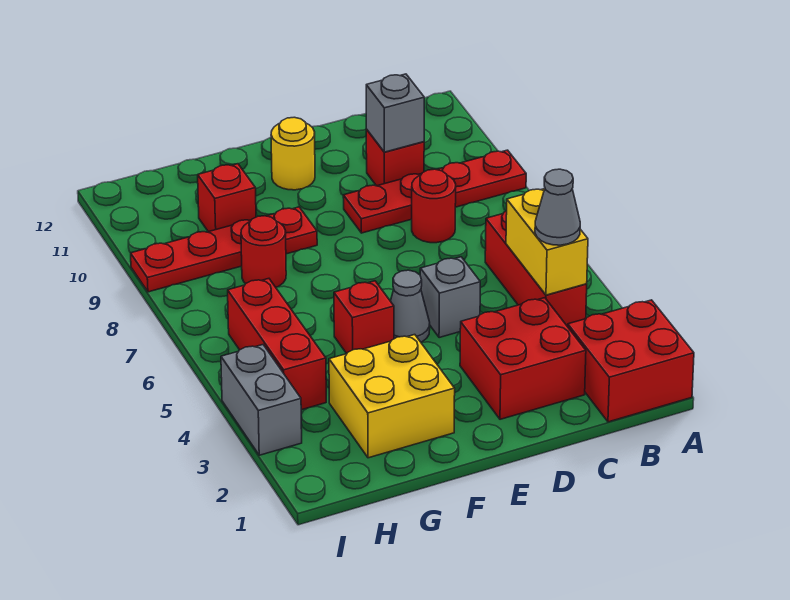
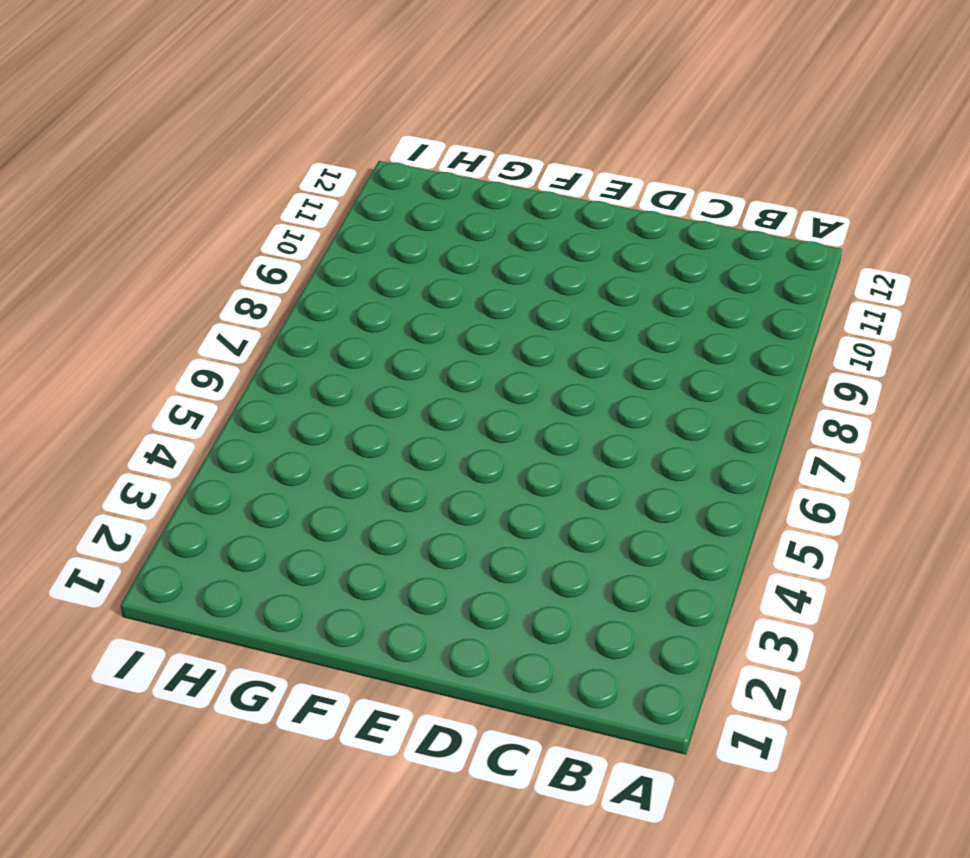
none -> red 2x2 brick [568,300,694,422]
none -> red 1x4 plate [343,150,526,233]
none -> red 1x3 brick [485,211,587,327]

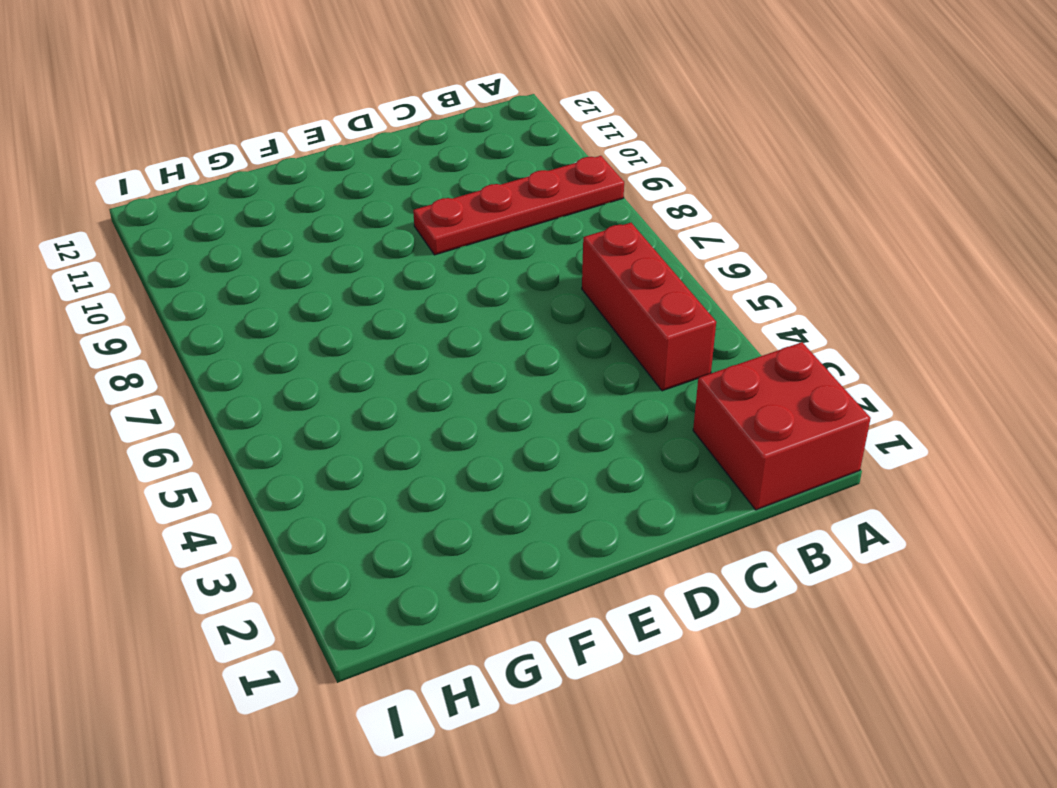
none -> red 2x2 brick [460,298,586,419]
none -> red 1x1 round brick [412,169,456,243]
none -> red 1x1 brick [366,129,424,186]

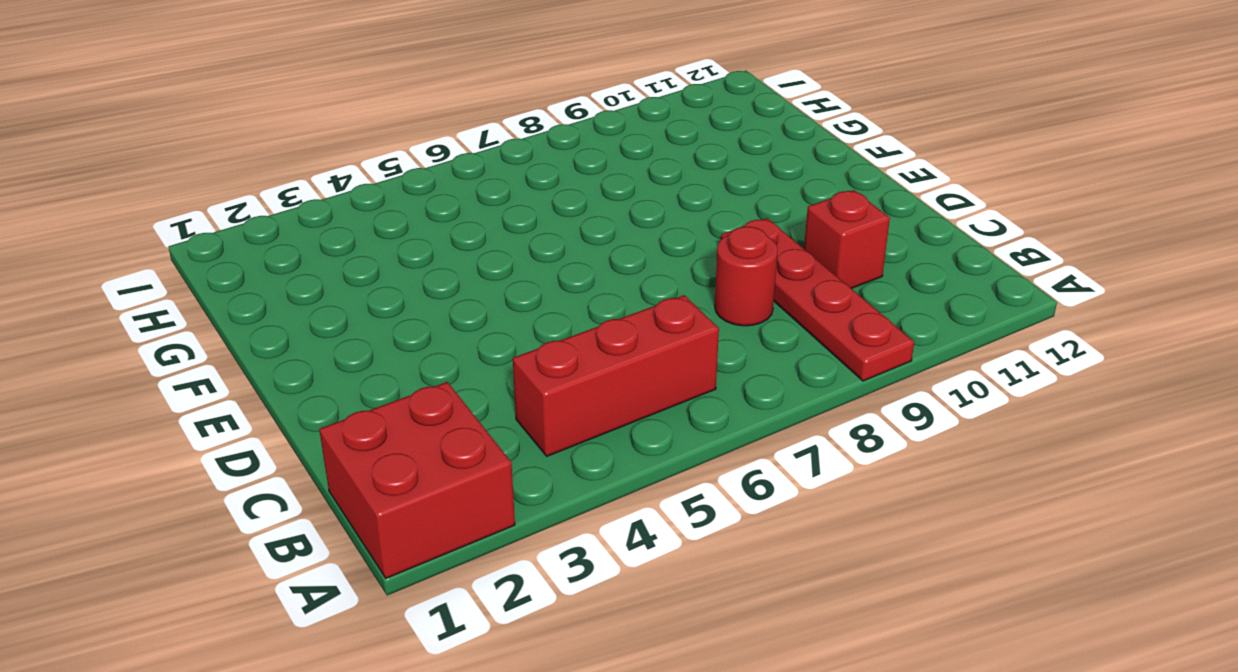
none -> red 2x2 brick [460,298,586,419]
none -> grey 1x1 brick [420,257,480,338]
none -> grey 1x1 cone [391,270,430,342]

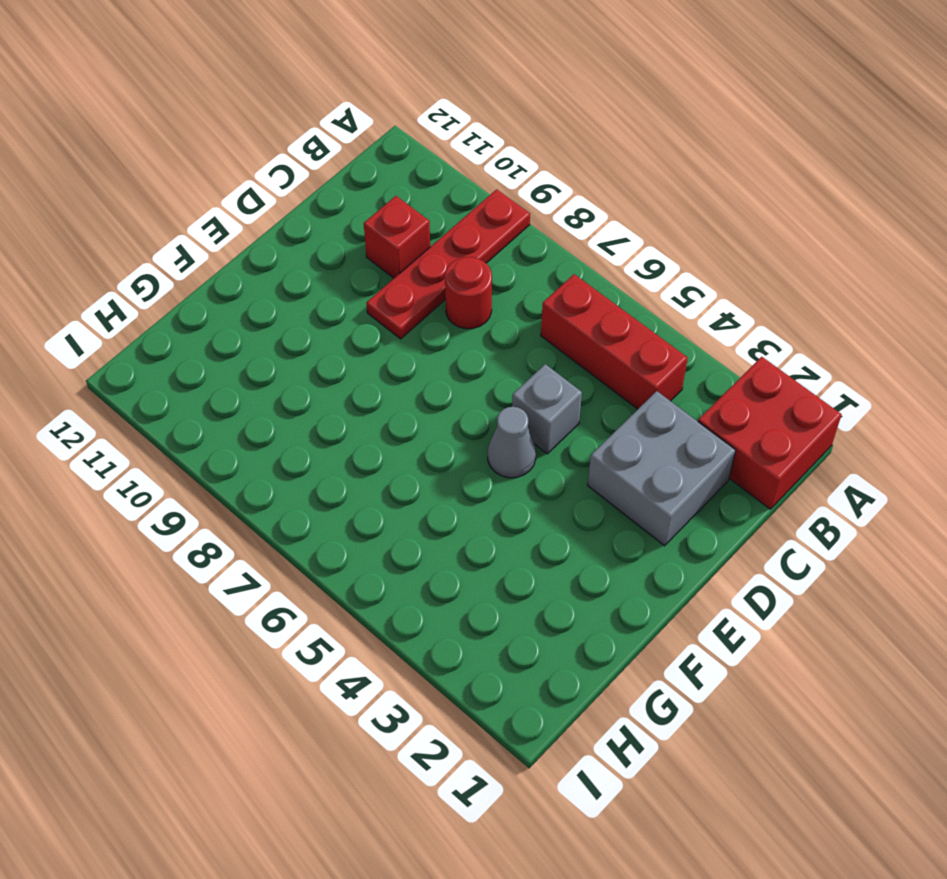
grey 2x2 brick [588,391,736,546] -> red 2x2 brick [460,298,586,419]
none -> yellow 1x1 round brick [271,117,315,190]
none -> yellow 2x2 brick [329,335,455,458]
none -> red 1x1 brick [334,281,394,354]

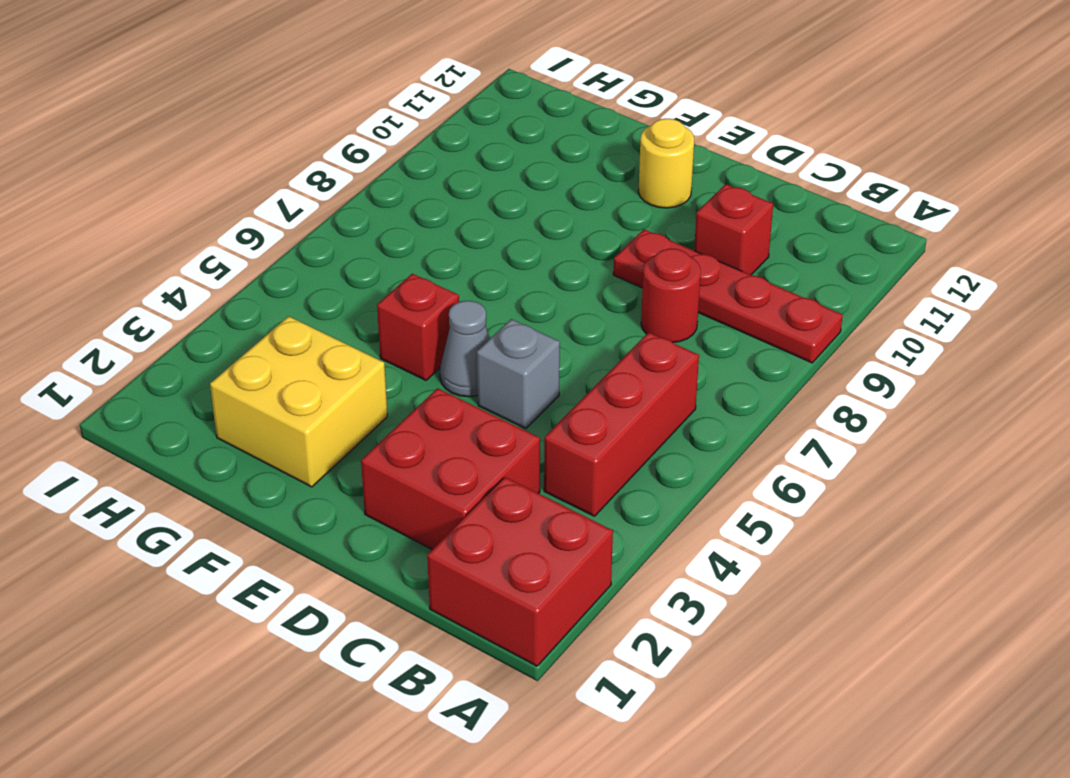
none -> red 1x4 plate [131,207,317,292]
none -> red 1x1 round brick [241,216,286,287]
none -> red 1x1 brick [198,164,256,232]

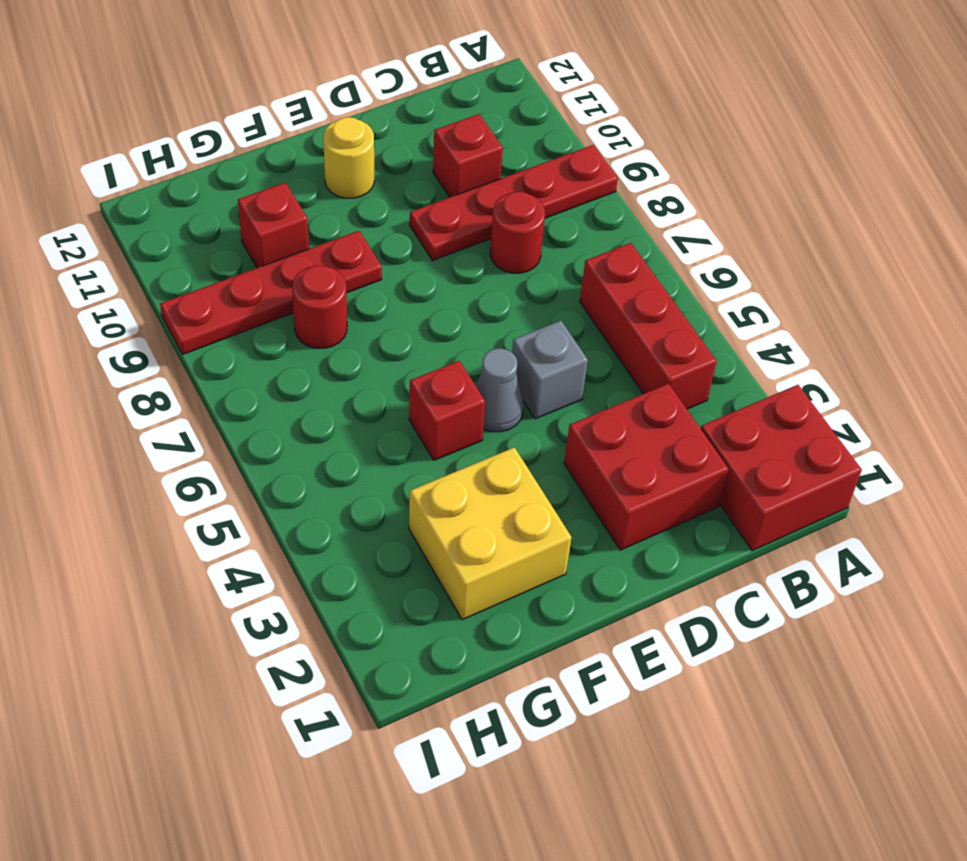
none -> red 1x3 brick [228,279,326,410]
none -> grey 1x2 brick [221,345,302,455]
none -> yellow 1x2 brick [506,189,588,295]

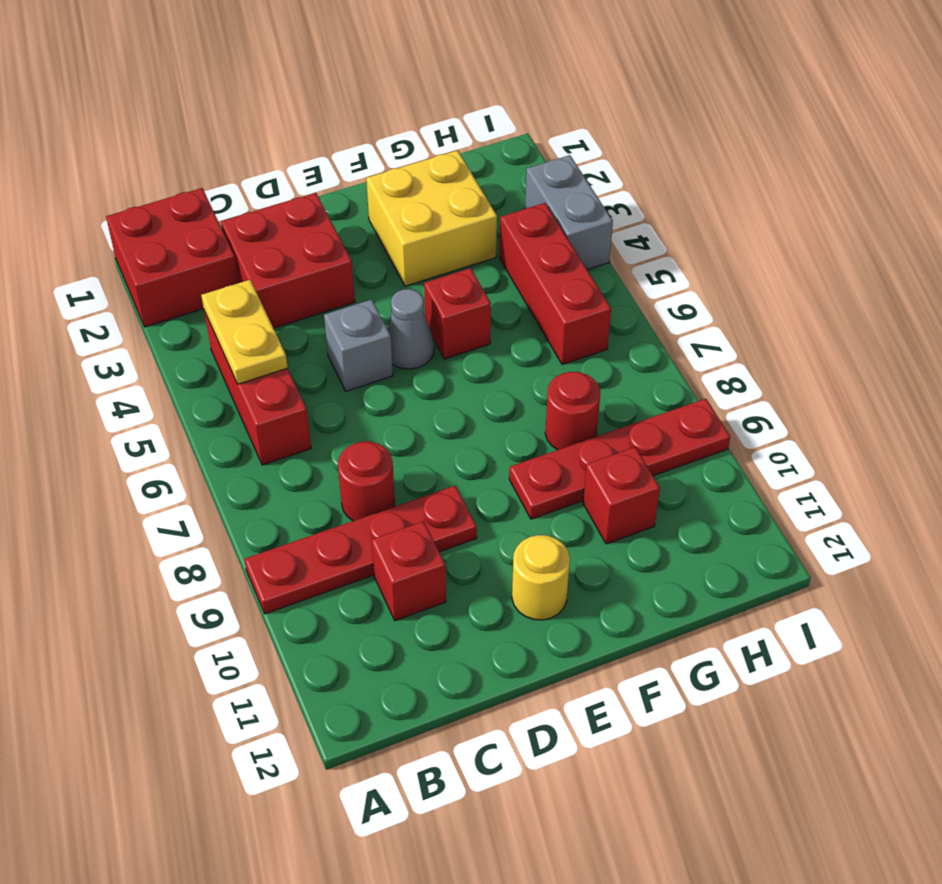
yellow 1x2 plate [201,280,288,384] -> yellow 1x2 brick [506,189,588,295]
none -> grey 1x1 brick [366,74,424,152]
none -> grey 1x1 cone [535,169,580,245]

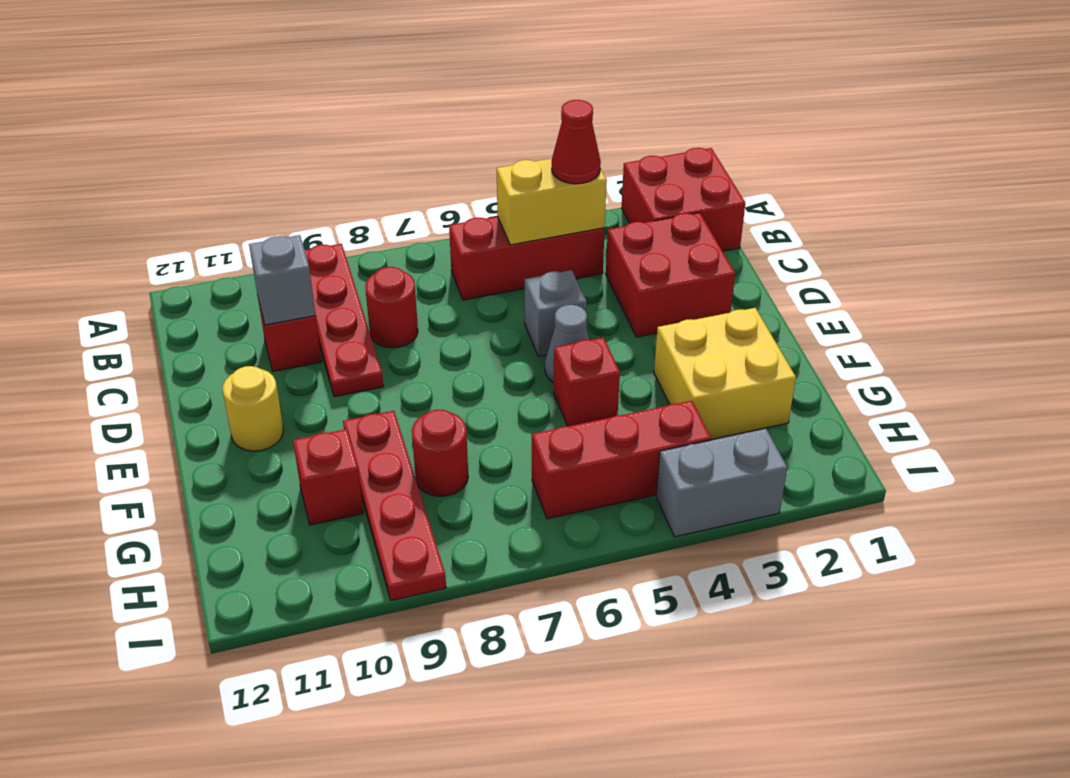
red 1x1 cone [552,100,601,184] -> grey 1x1 cone [535,169,580,245]

